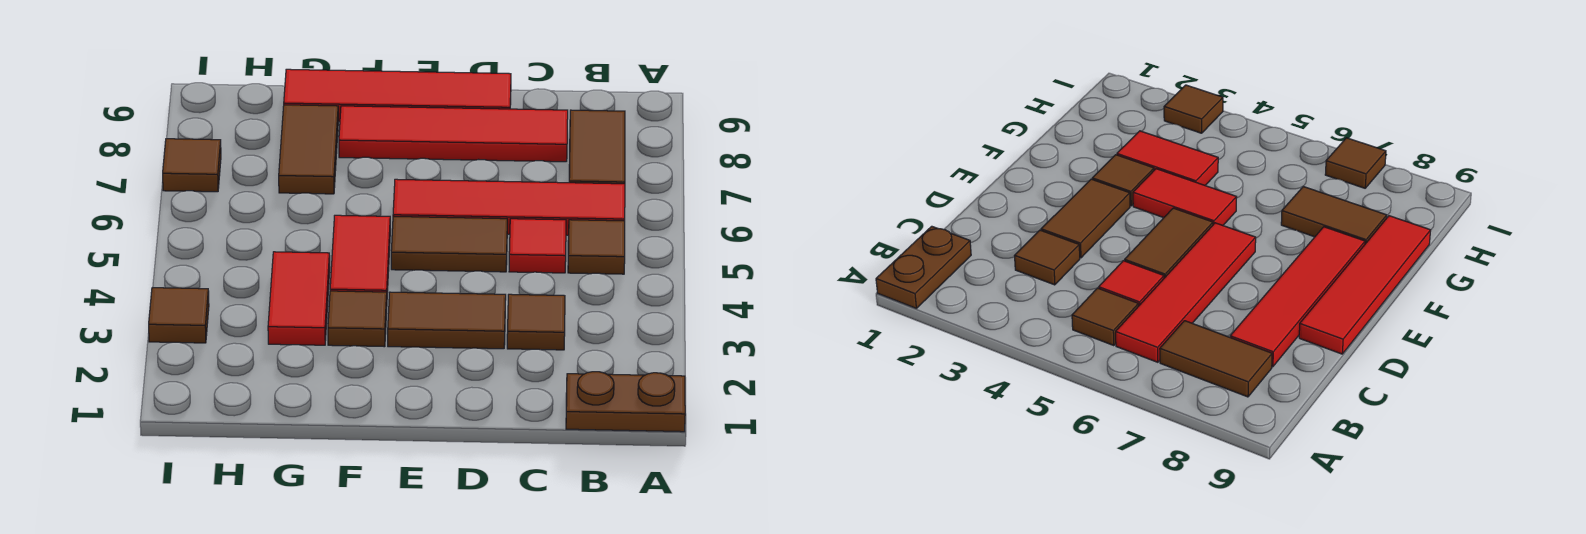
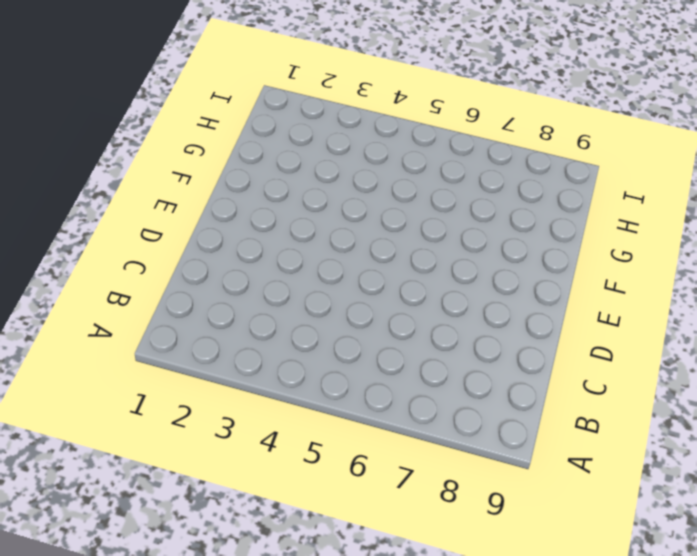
none -> brown 1x2 plate [566,372,685,432]
none -> brown 1x1 tile [568,220,625,274]
none -> red 1x4 tile [393,179,625,236]

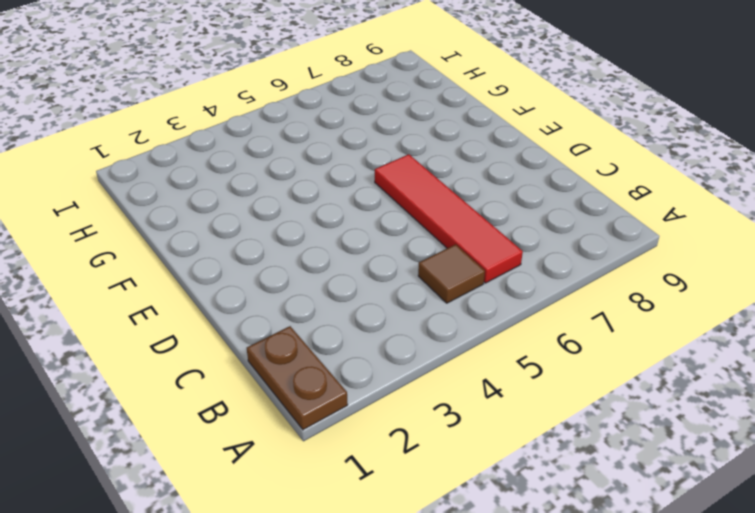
none -> brown 1x2 tile [569,110,625,184]
none -> brown 1x1 tile [507,294,565,350]
none -> red 1x1 tile [509,219,566,273]

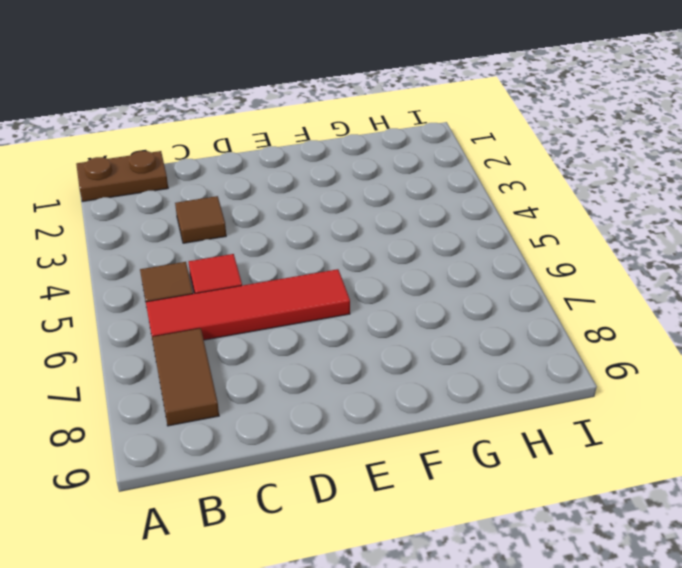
none -> red 1x4 tile [339,106,568,162]
none -> brown 1x2 tile [388,292,506,349]
none -> brown 1x2 tile [391,216,507,272]

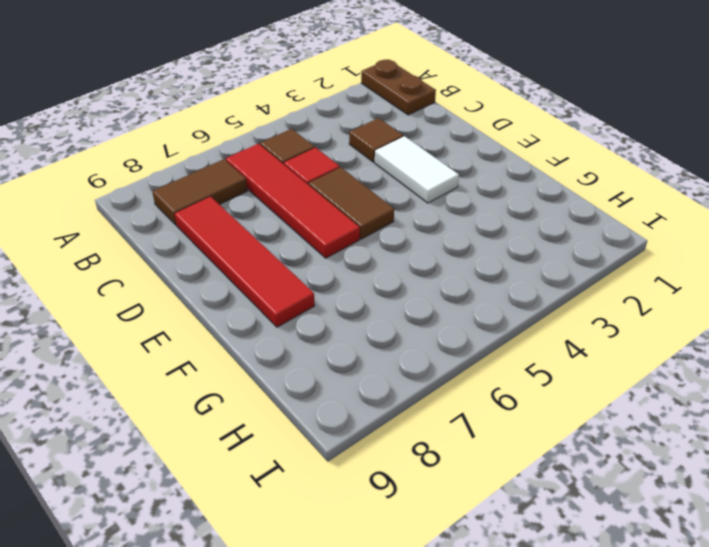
white 1x2 tile [375,136,459,203] -> brown 1x2 tile [388,292,506,349]
none -> red 1x4 tile [284,69,511,122]
none -> brown 1x1 tile [328,291,387,347]
none -> red 1x2 tile [330,215,390,292]

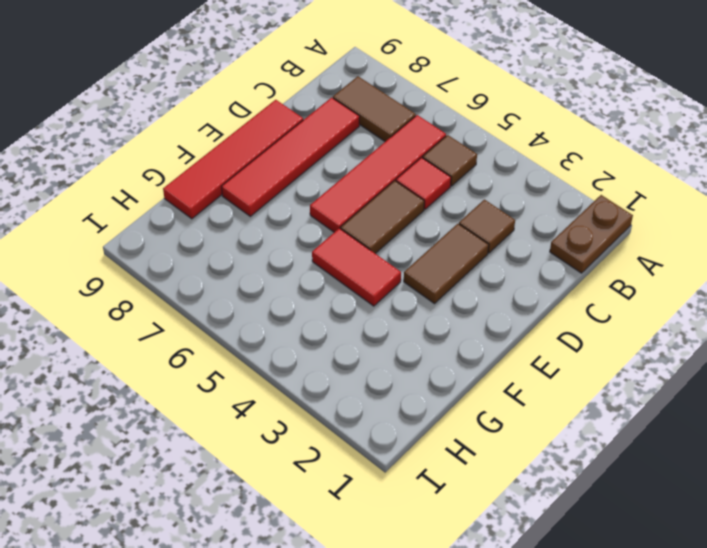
none -> brown 1x1 tile [328,291,387,347]
none -> red 1x2 tile [268,252,330,345]
none -> brown 1x2 tile [279,105,338,194]

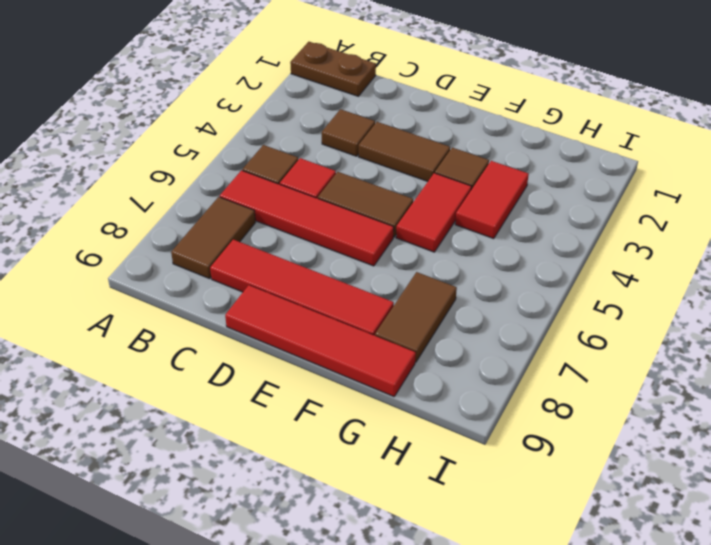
none -> brown 1x1 tile [149,288,209,343]
none -> brown 1x1 tile [163,139,221,192]

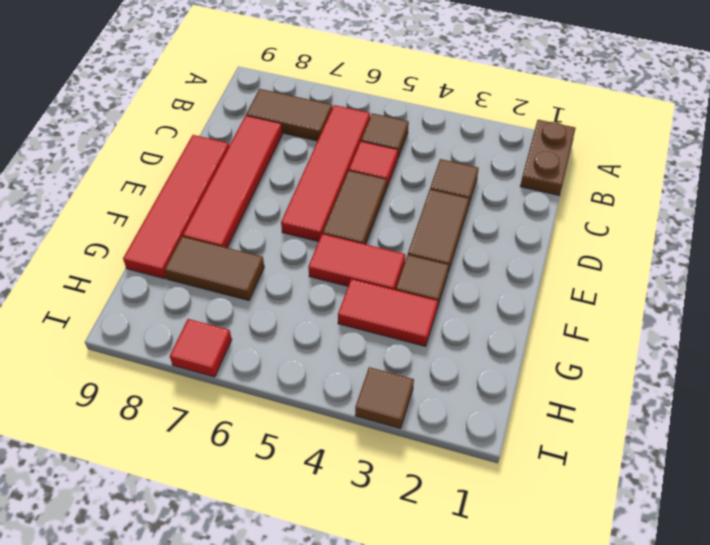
red 1x1 tile [170,319,232,377] -> brown 1x1 tile [163,139,221,192]

